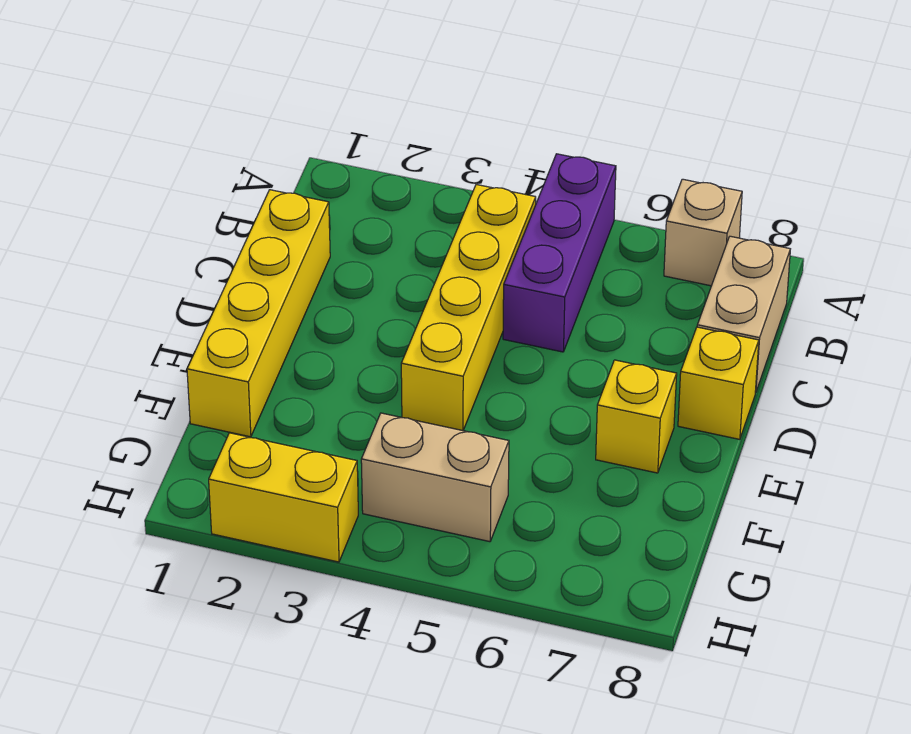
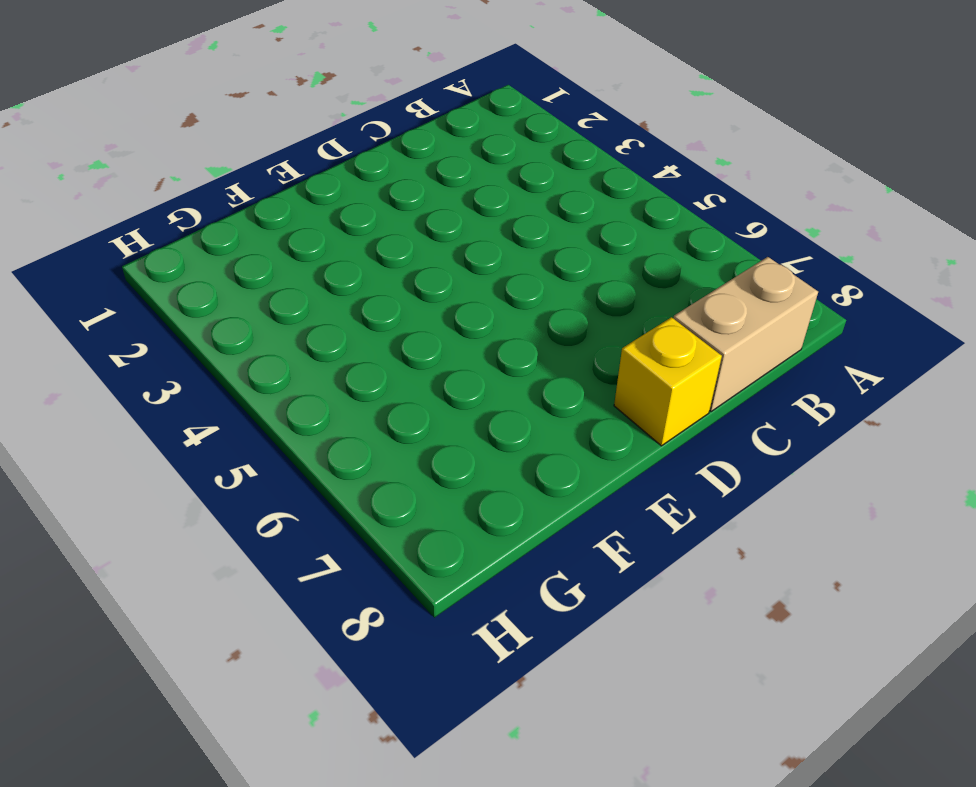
none -> purple 1x3 brick [503,154,616,352]
none -> tan 1x1 brick [664,179,742,286]

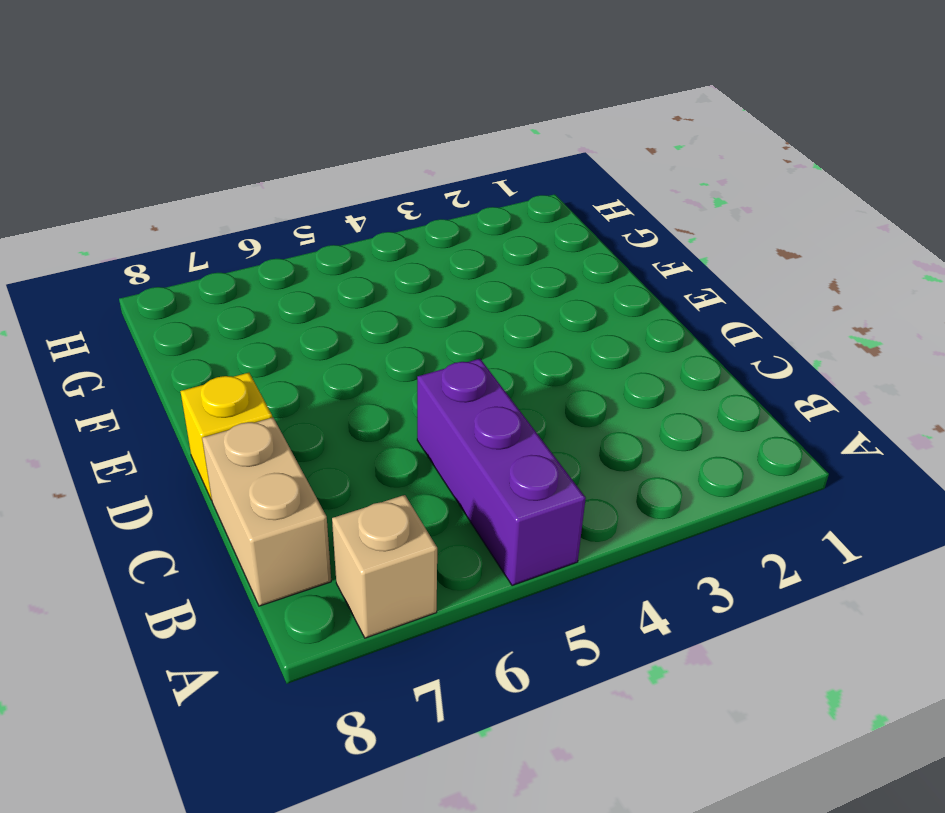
none -> yellow 1x4 brick [401,184,536,431]
none -> yellow 1x4 brick [187,190,330,437]

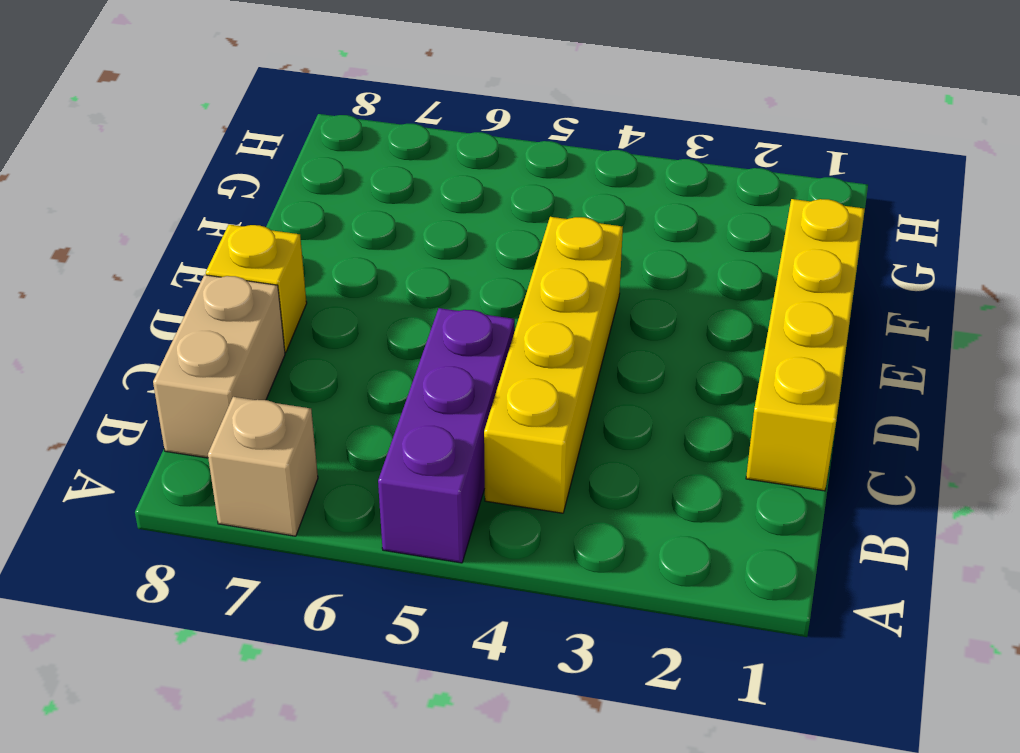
none -> yellow 1x1 brick [596,360,677,473]
none -> tan 1x2 brick [361,413,509,542]

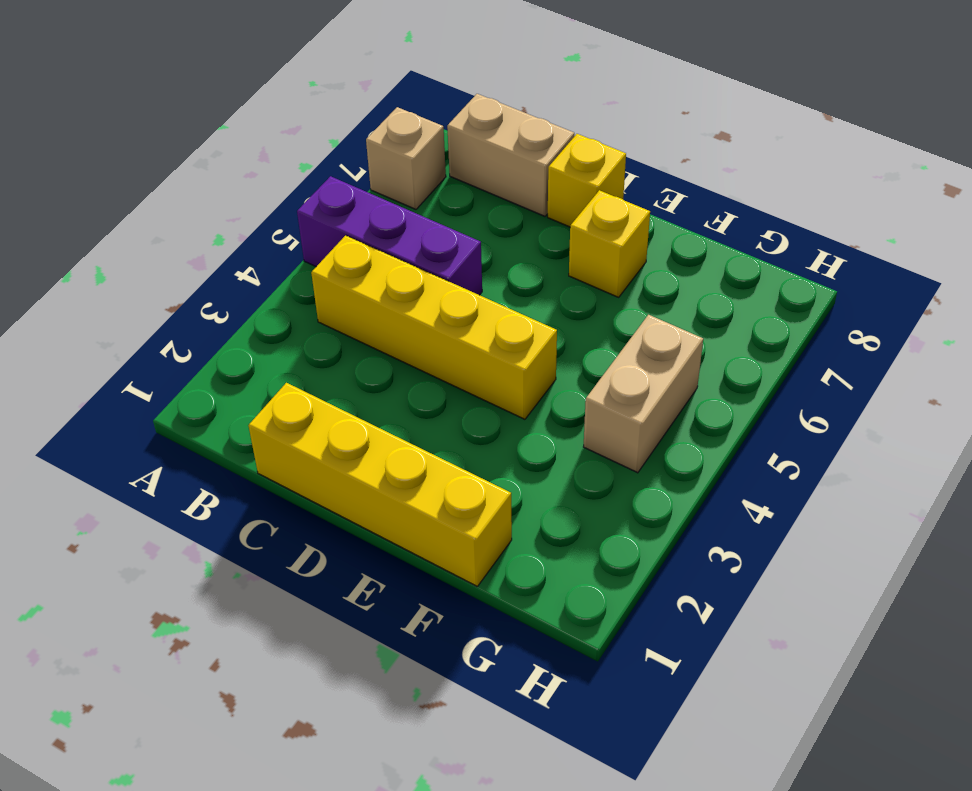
none -> yellow 1x2 brick [209,433,358,562]

